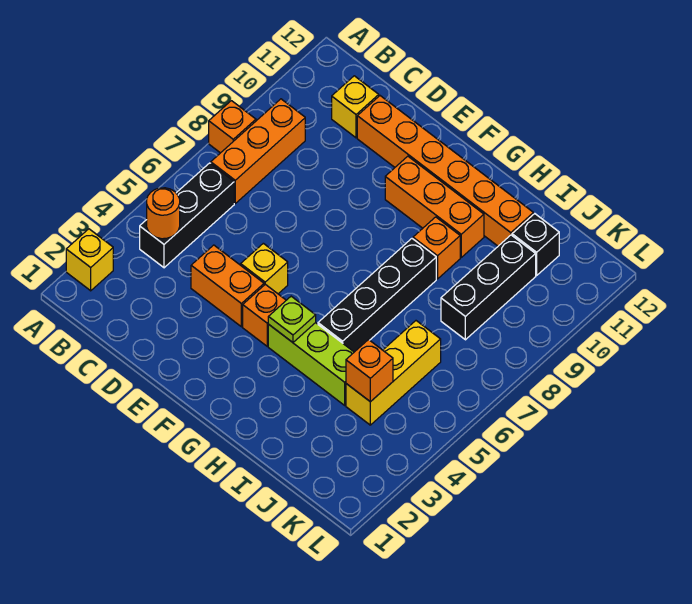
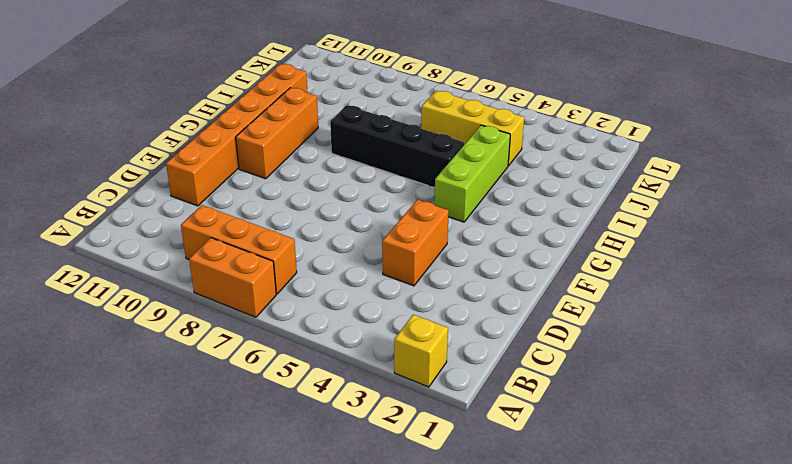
orange 1x2 brick [189,238,276,317] -> orange 1x1 brick [209,101,256,153]
none -> black 1x3 brick [140,163,234,268]
none -> yellow 1x1 brick [332,76,379,138]
none -> yellow 1x1 brick [241,243,288,294]

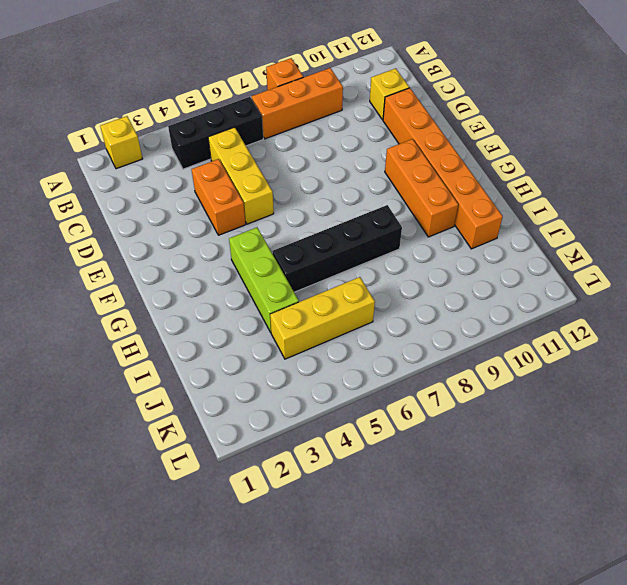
yellow 1x3 brick [208,127,274,224] -> yellow 1x1 brick [241,243,288,294]
none -> orange 1x1 brick [243,284,286,346]
none -> orange 1x1 brick [413,217,460,279]
none -> black 1x3 brick [441,235,536,340]

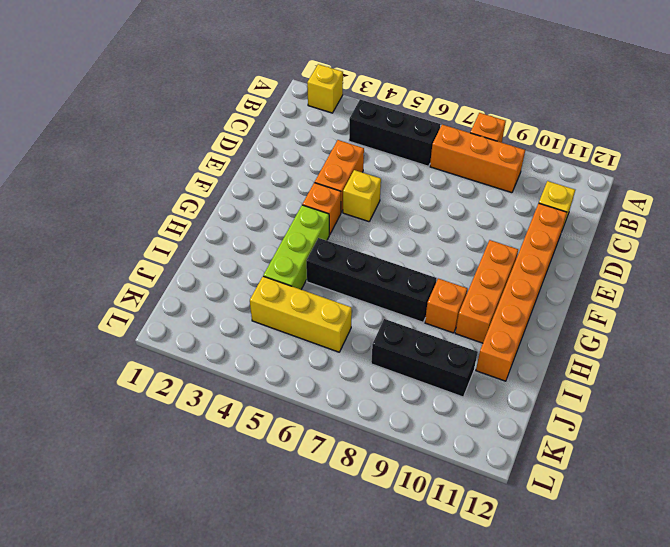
none -> black 1x1 brick [512,214,559,275]
none -> orange 1x1 round brick [147,188,180,239]
none -> lime 1x1 plate [268,296,316,342]

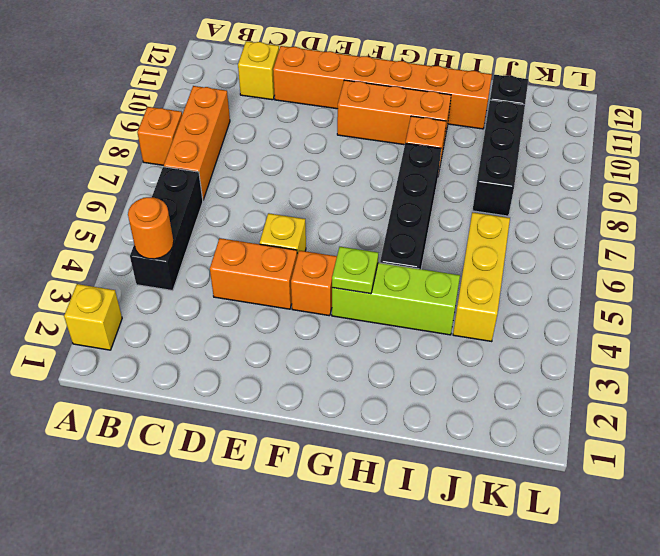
none -> orange 1x1 brick [346,340,393,402]

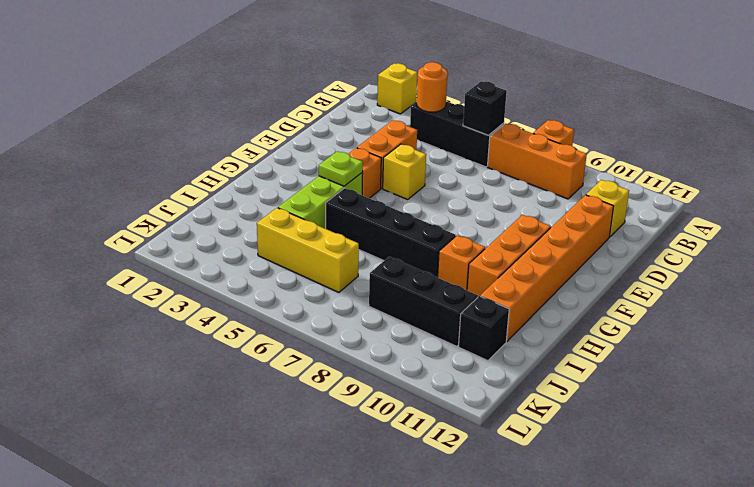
black 1x1 brick [463,81,507,135] -> none
none -> orange 1x1 brick [346,340,393,402]

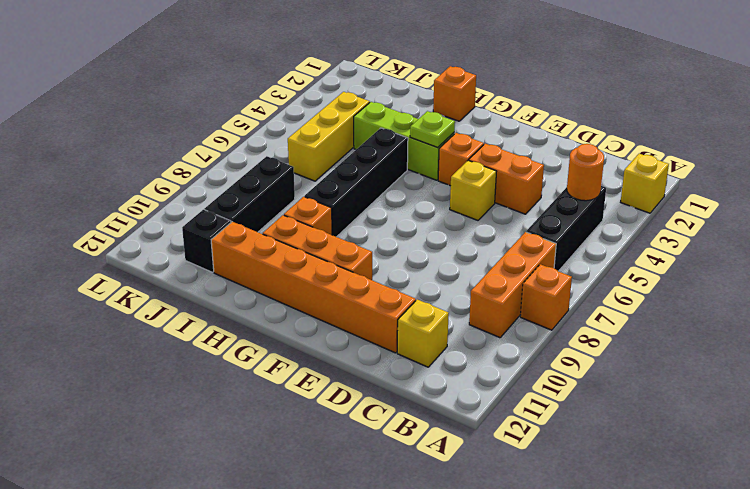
orange 1x1 brick [433,66,476,121] -> orange 1x1 brick moved to [346,340,393,402]

